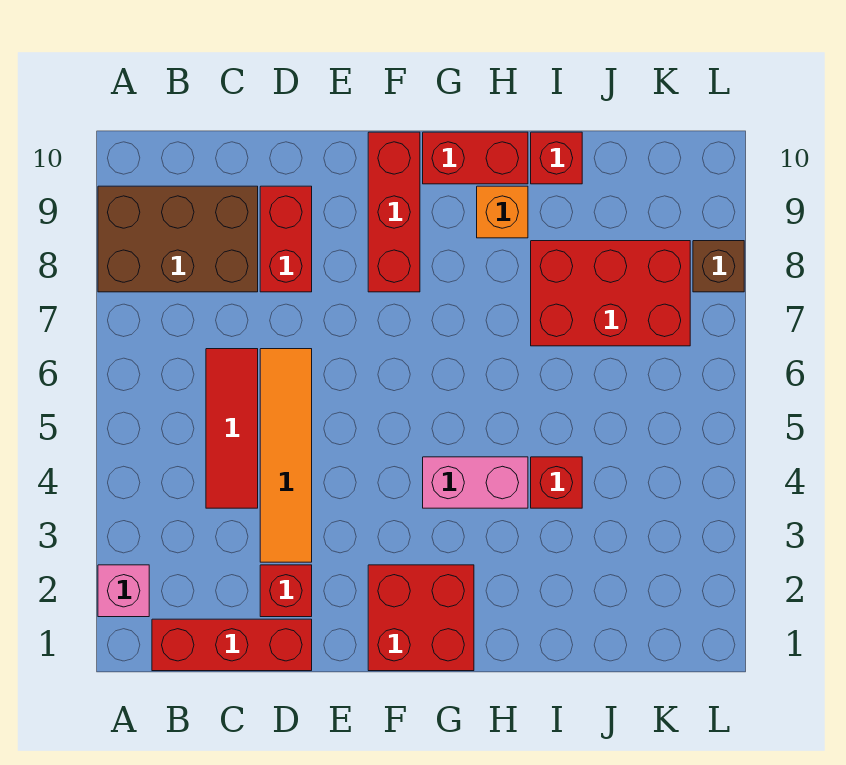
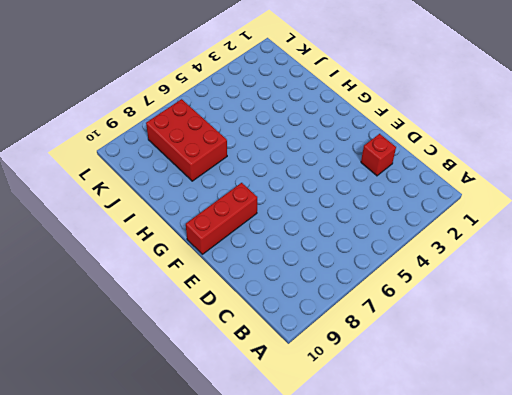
none -> pink 1x1 brick [98,565,149,617]
none -> brown 2x3 brick [98,186,258,292]
none -> red 1x3 brick [152,619,312,671]

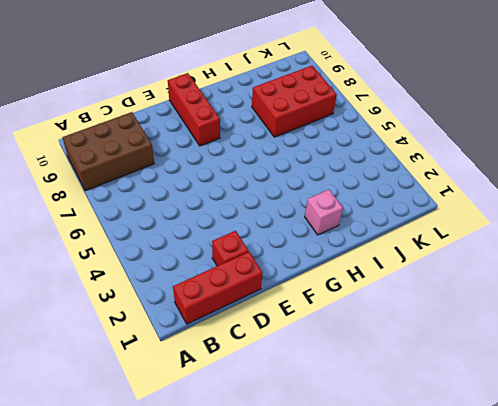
pink 1x1 brick [305,190,343,235] -> pink 1x1 brick moved to [98,565,149,617]
none -> red 1x3 tile [206,349,258,508]
none -> orange 1x4 tile [260,349,312,562]
none -> red 1x2 brick [260,186,312,292]

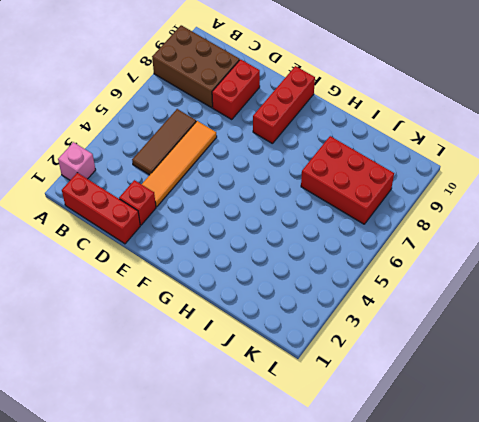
brown 1x3 tile [132,109,196,175] -> red 1x3 tile [206,349,258,508]
none -> red 2x2 brick [368,565,474,671]
none -> pink 1x2 brick [423,457,528,508]
none -> red 1x2 brick [423,132,528,184]

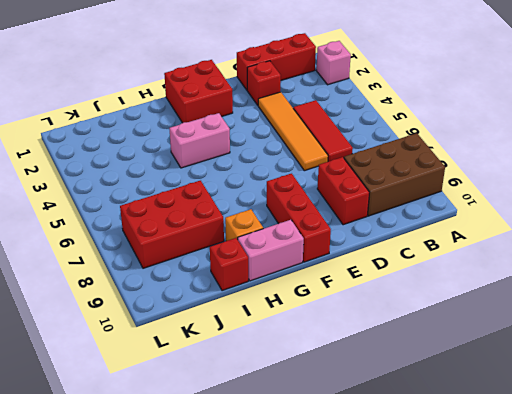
pink 1x2 brick [238,220,304,281] -> red 1x2 brick [423,132,528,184]
none -> red 1x1 brick [531,457,582,508]
none -> brown 1x1 brick [693,241,744,292]

